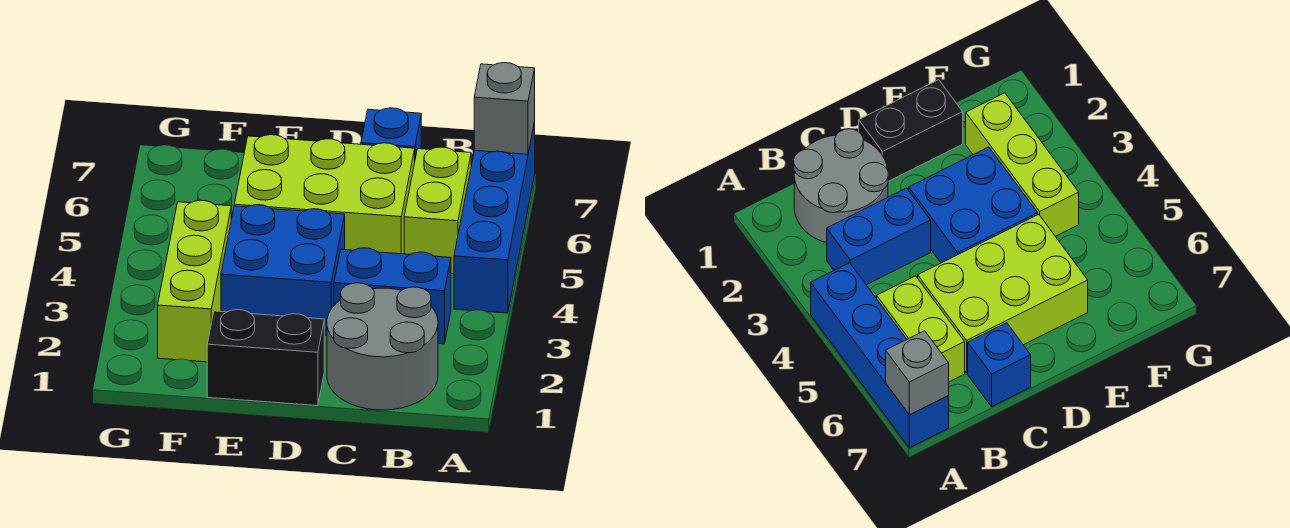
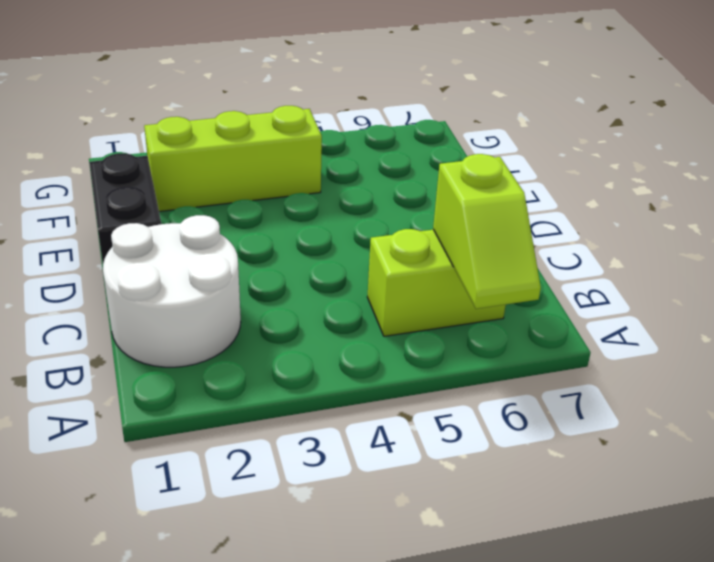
lime 1x2 slope [433,154,541,309] -> none
white 2x2 round brick [103,215,241,367] -> grey 2x2 round brick [327,283,438,410]
none -> blue 1x4 brick [454,123,535,313]
none -> blue 1x2 brick [334,248,451,344]

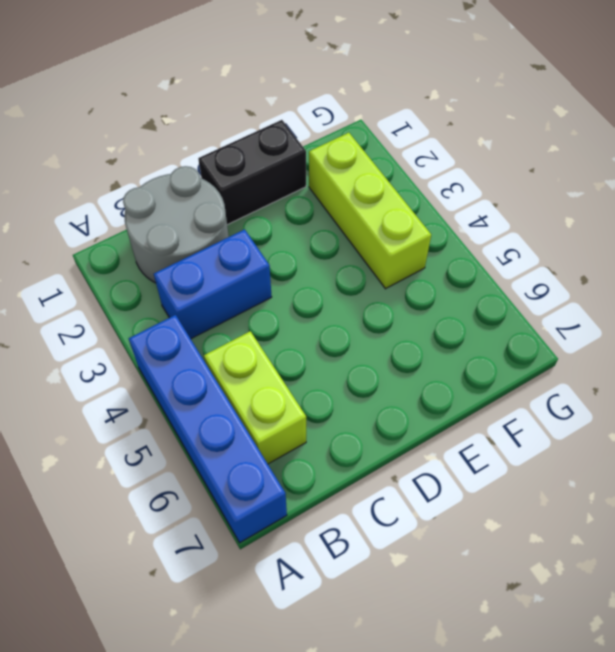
none -> lime 2x3 brick [234,135,415,254]
none -> blue 1x1 brick [361,108,421,158]

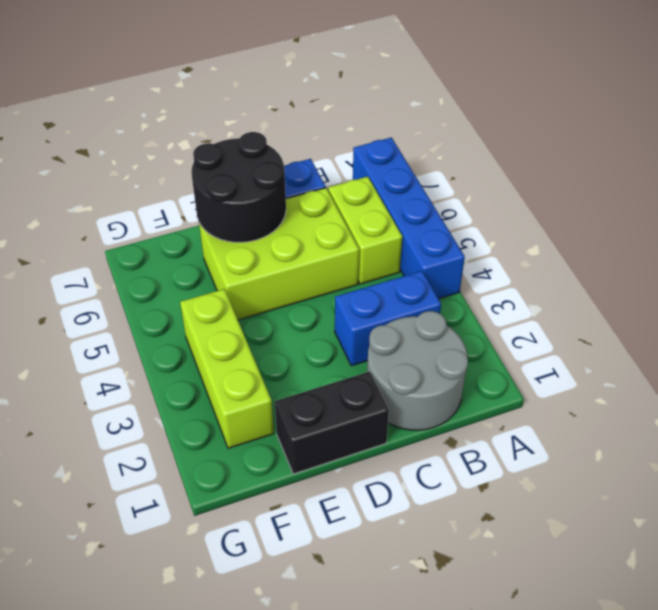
black 2x2 round brick [191,132,286,242] -> none
none -> blue 2x2 brick [221,205,345,335]
none -> grey 1x1 brick [474,63,535,154]

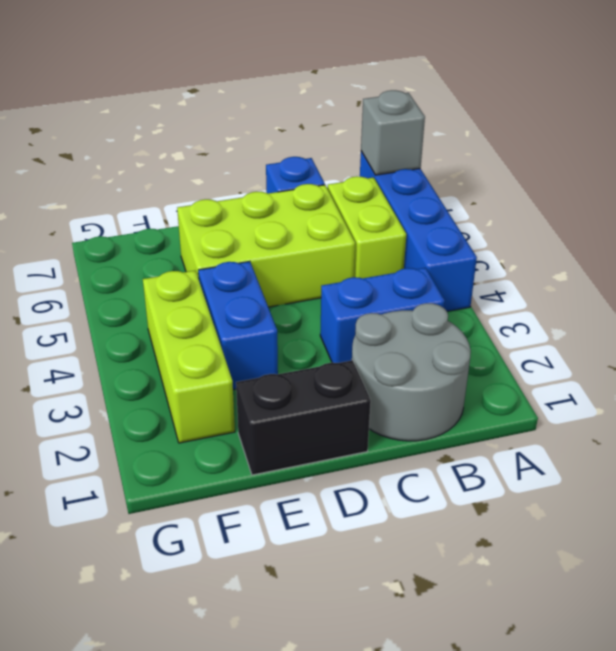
blue 1x2 brick [198,261,278,390] -> blue 2x2 brick [221,205,345,335]

